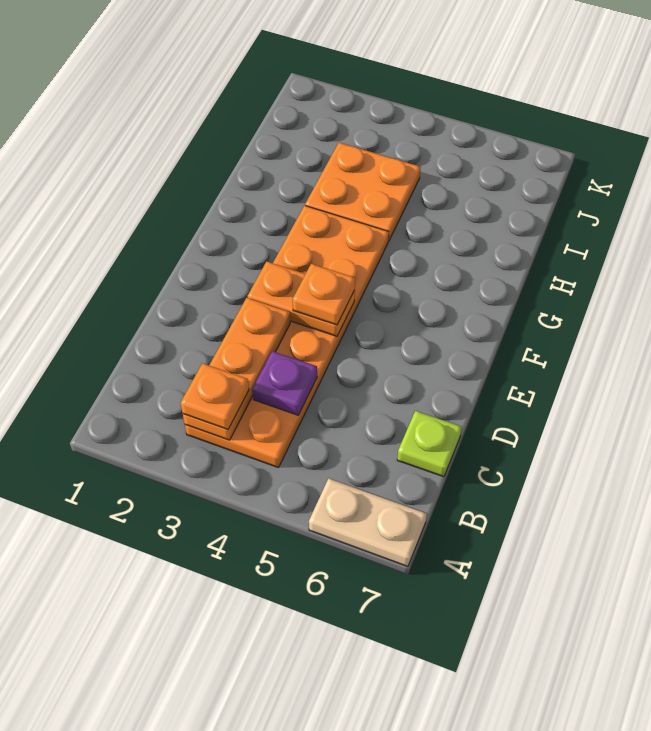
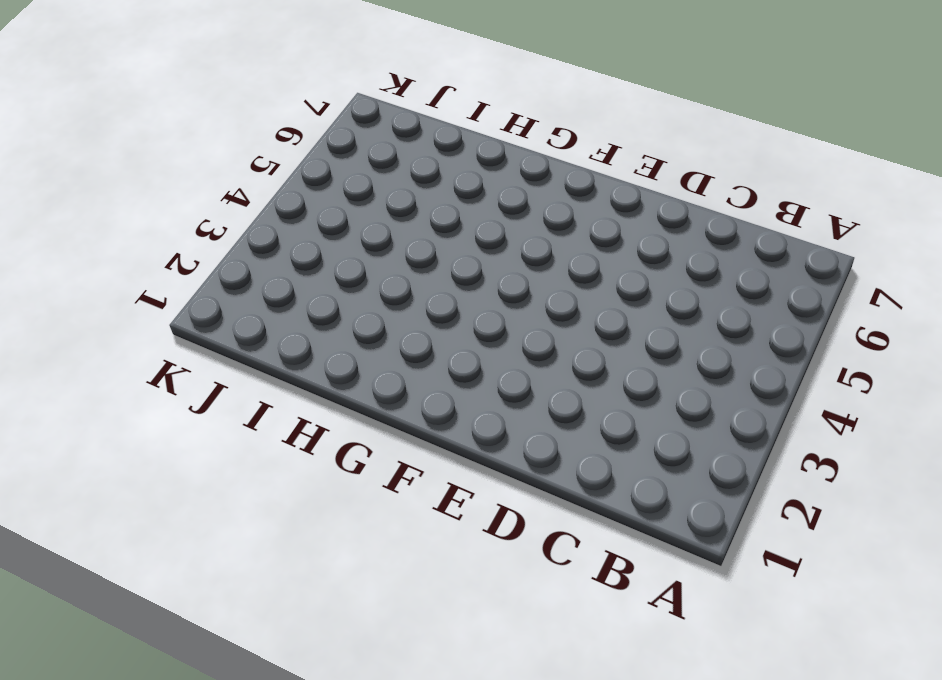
none -> tan 1x2 plate [309,478,427,567]
none -> orange 2x6 plate [185,206,389,468]

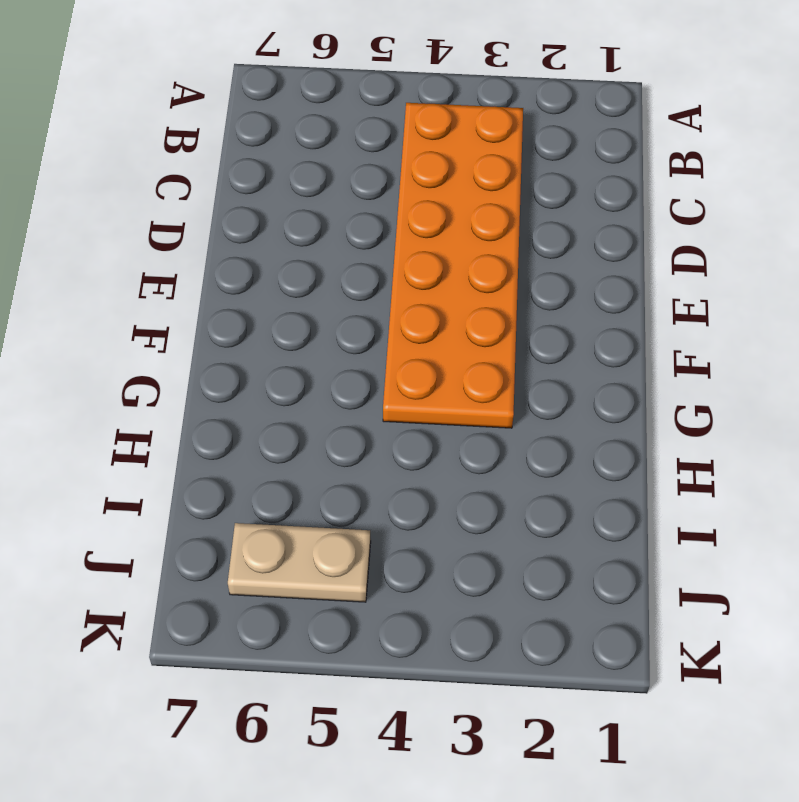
tan 1x2 plate [228,523,371,602] -> tan 1x2 plate moved to [309,478,427,567]
none -> lime 1x1 plate [397,411,462,477]
none -> orange 2x2 plate [305,143,421,241]

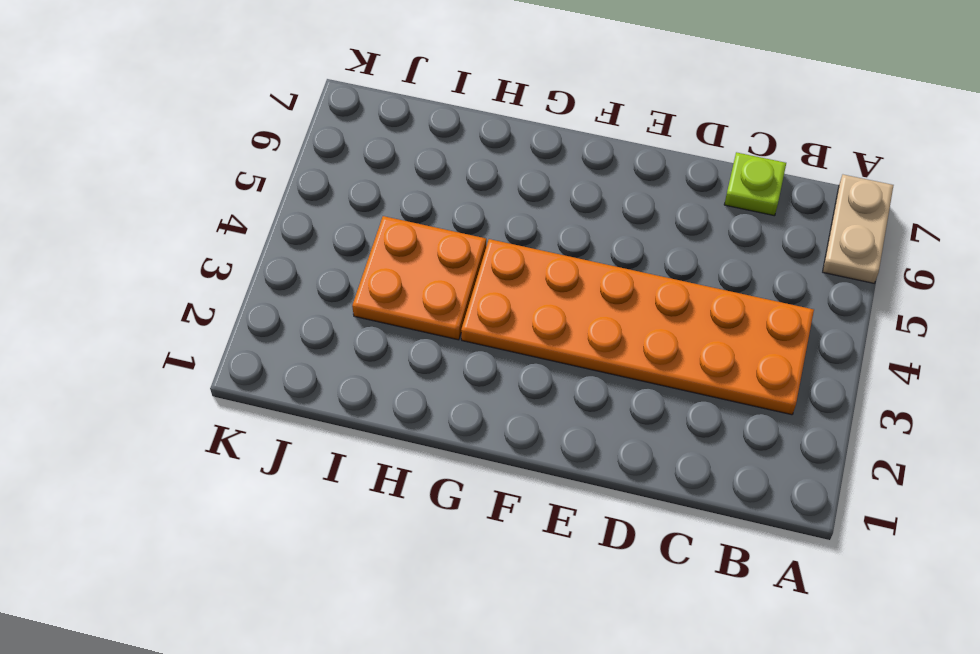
none -> orange 1x3 plate [183,298,290,440]
none -> purple 1x1 plate [252,351,317,415]

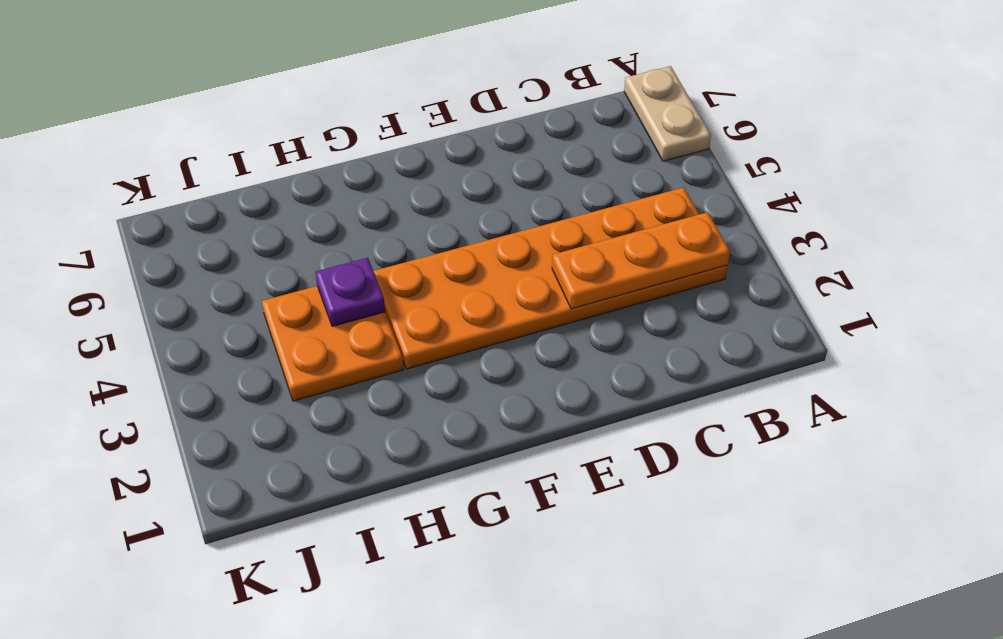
purple 1x1 plate [315,258,385,326] -> purple 1x1 plate moved to [252,351,317,415]
none -> lime 1x1 plate [397,411,462,477]
none -> orange 1x2 plate [248,262,355,336]

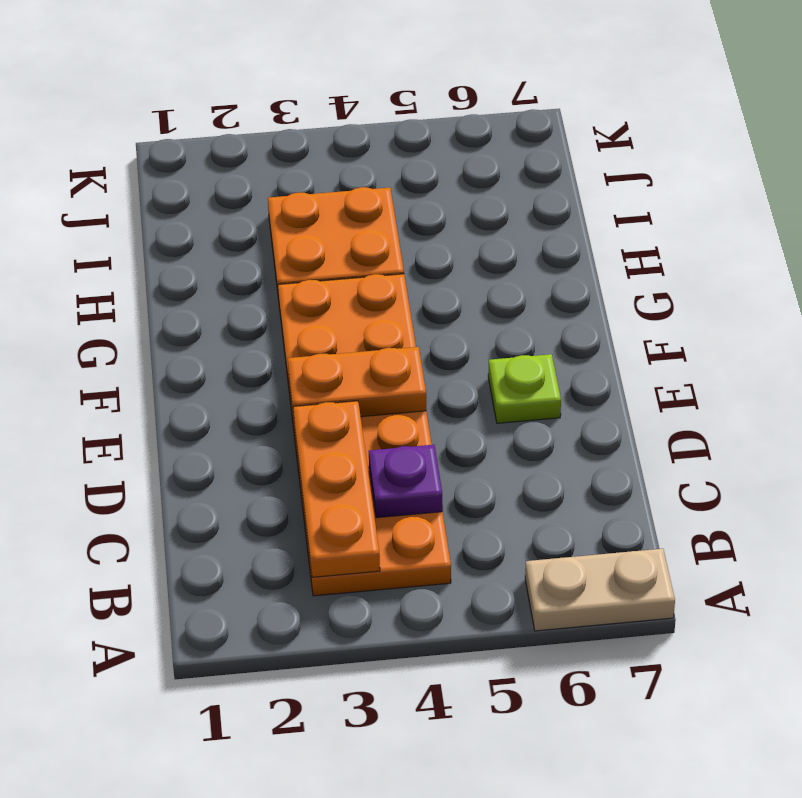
lime 1x1 plate [488,354,561,423] -> lime 1x1 plate moved to [397,411,462,477]
none -> orange 1x1 plate [181,363,249,429]
none -> orange 1x1 plate [293,264,355,325]

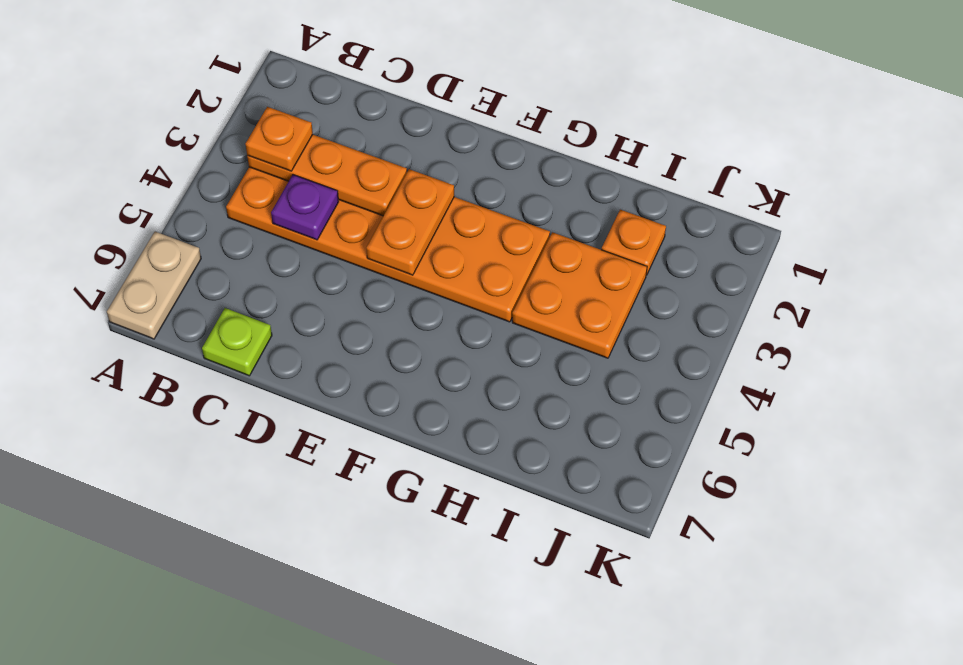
orange 1x1 plate [601,210,666,275] -> orange 1x1 plate moved to [293,264,355,325]

